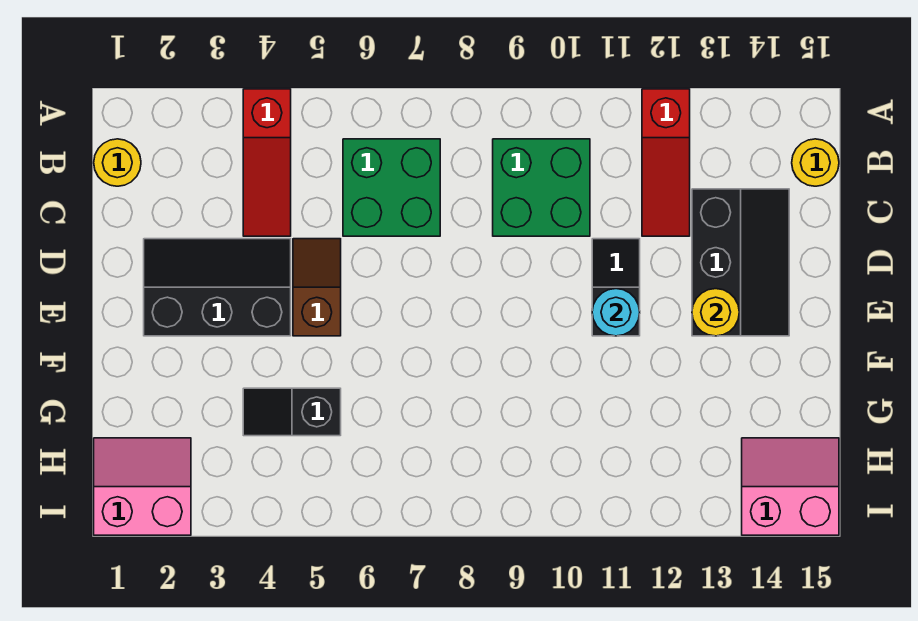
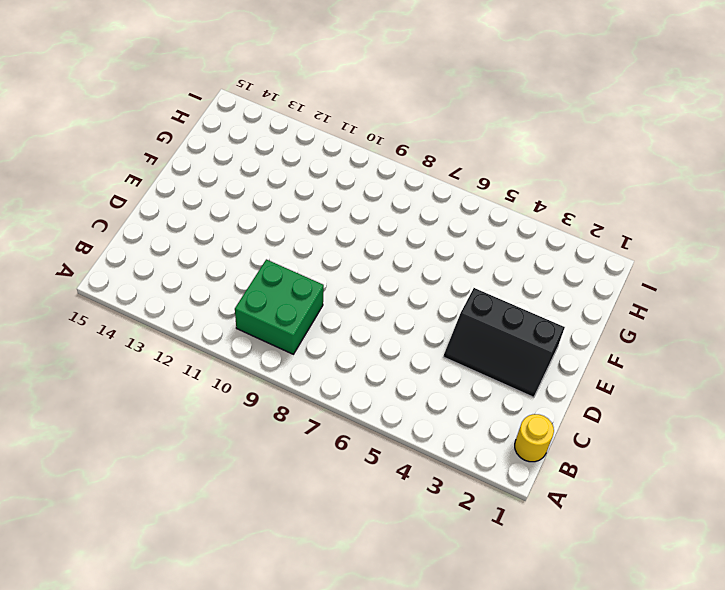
none -> red 1x3 slope [243,89,291,236]
none -> red 1x3 slope [642,89,690,236]
none -> green 2x2 brick [343,139,440,236]

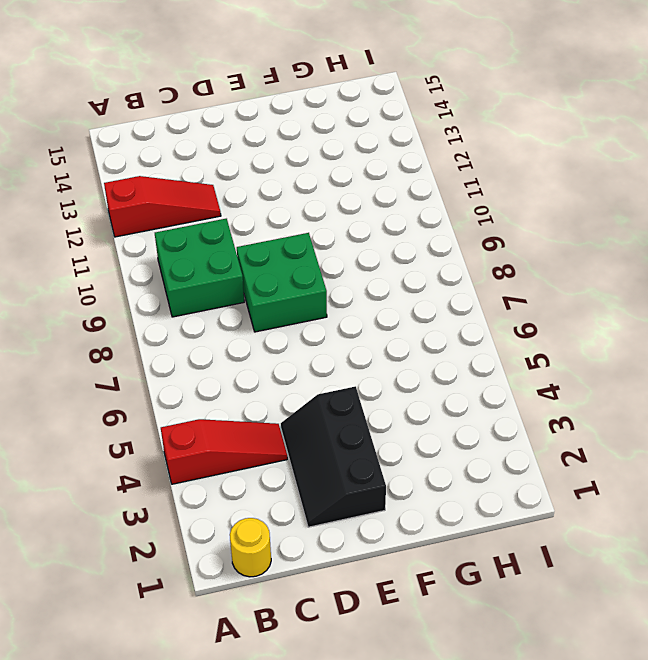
green 2x2 brick [237,233,327,332] -> green 2x2 brick moved to [343,139,440,236]
none -> yellow 1x1 round brick [792,139,839,186]
none -> black 2x3 slope [692,189,789,336]
none -> brown 1x2 slope [293,239,341,336]

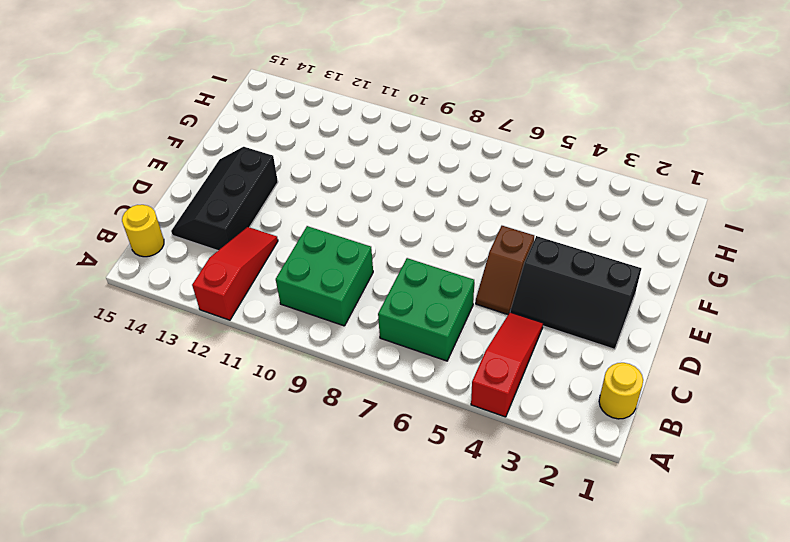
none -> black 1x2 slope [592,239,640,336]
none -> black 1x2 slope [243,388,341,436]
none -> pink 2x2 slope [94,438,191,535]

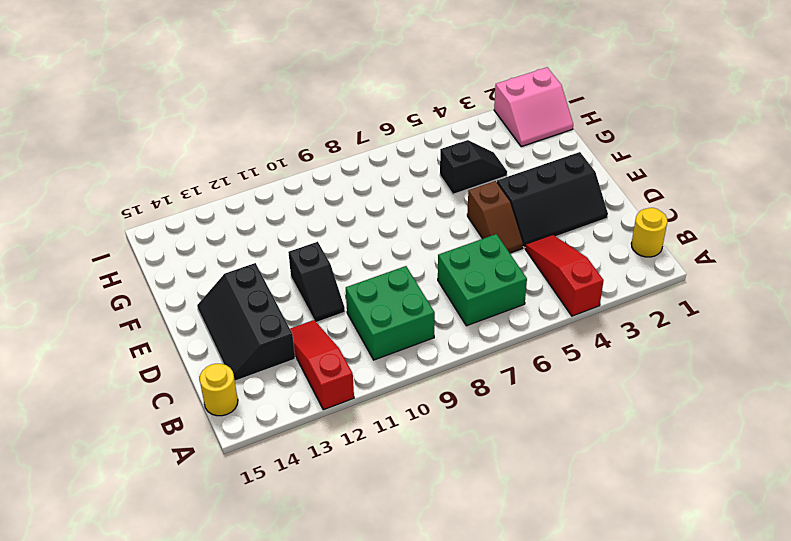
none -> pink 2x2 slope [742,438,839,535]
none -> cyan 1x1 round brick [592,289,640,336]
none -> yellow 1x1 round brick [692,289,739,336]

